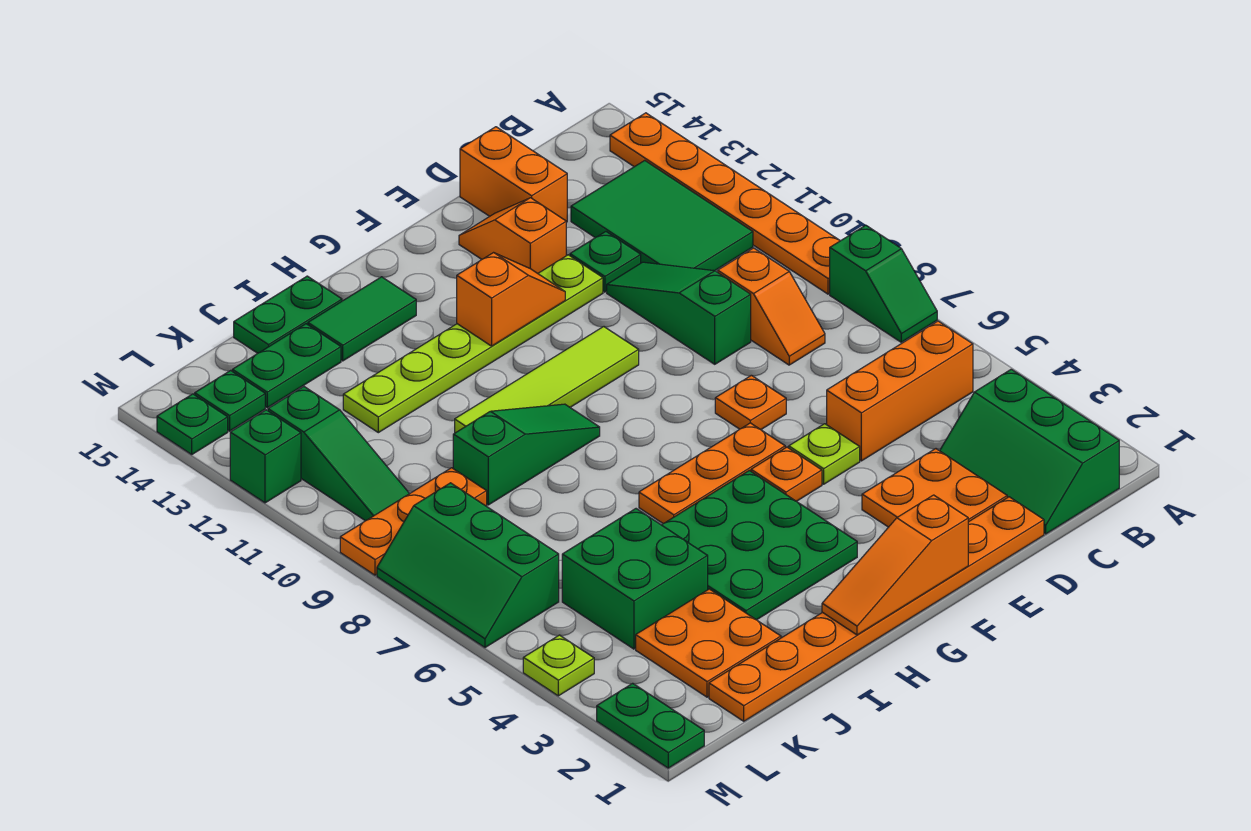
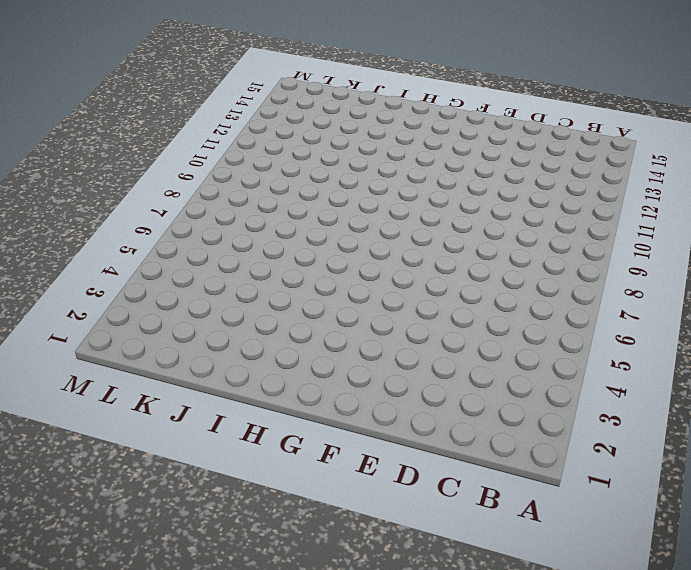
none -> green 1x2 slope [830,225,937,342]
none -> orange 1x6 plate [610,113,840,294]
none -> green 2x3 slope [940,369,1119,534]
none -> orange 1x3 brick [826,321,973,461]

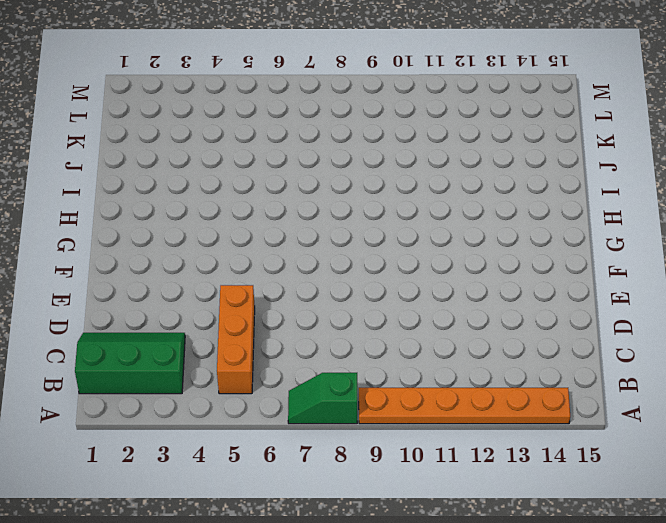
none -> green 2x3 tile [571,160,753,271]
none -> orange 1x2 slope [718,248,825,365]
none -> orange 1x8 plate [709,497,1044,721]
none -> orange 2x2 plate [862,449,1007,527]

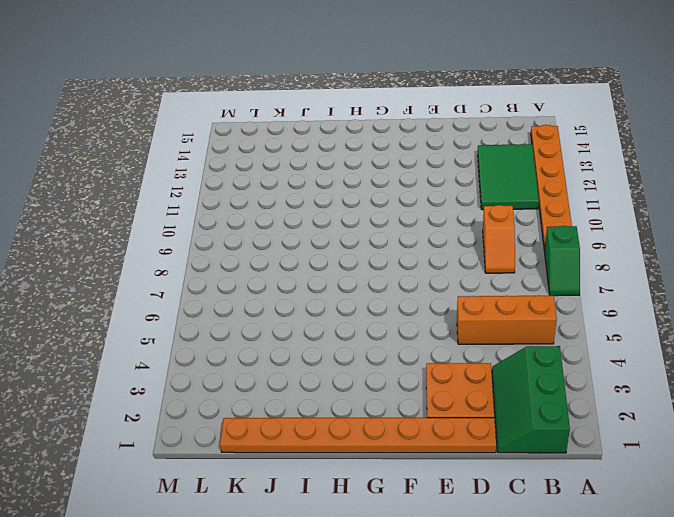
none -> green 1x3 slope [607,262,751,364]
none -> green 1x1 plate [570,232,641,292]
none -> orange 1x2 brick [460,127,567,222]
none -> lime 1x1 plate [789,424,860,484]

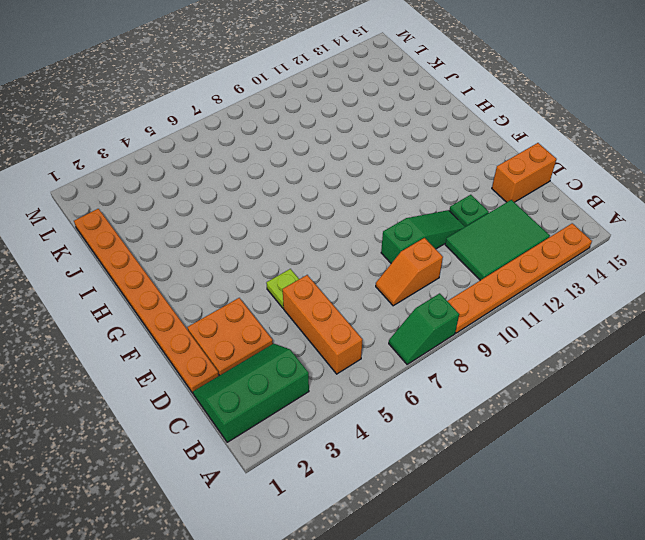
none -> orange 1x1 plate [715,375,786,430]
none -> lime 1x6 plate [343,255,603,433]
none -> orange 1x2 slope [459,198,567,273]
none -> orange 1x1 plate [751,447,822,501]

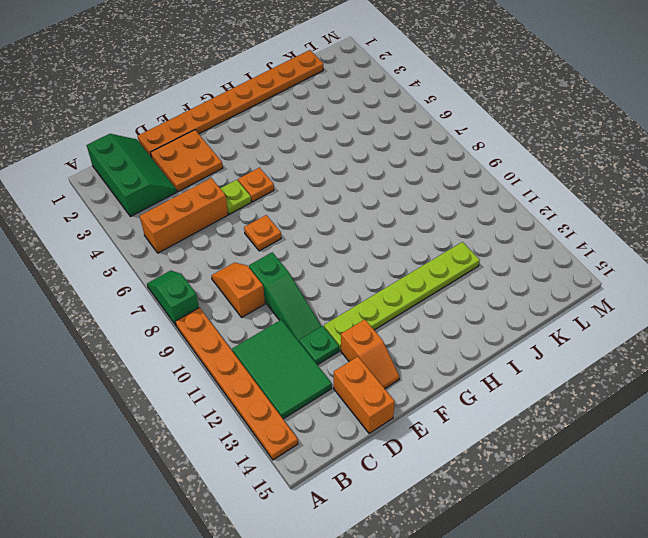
none -> orange 1x3 plate [639,423,785,524]
none -> lime 1x4 tile [455,327,639,433]
none -> green 3x3 plate [662,471,857,620]
none -> green 1x3 slope [453,404,600,505]

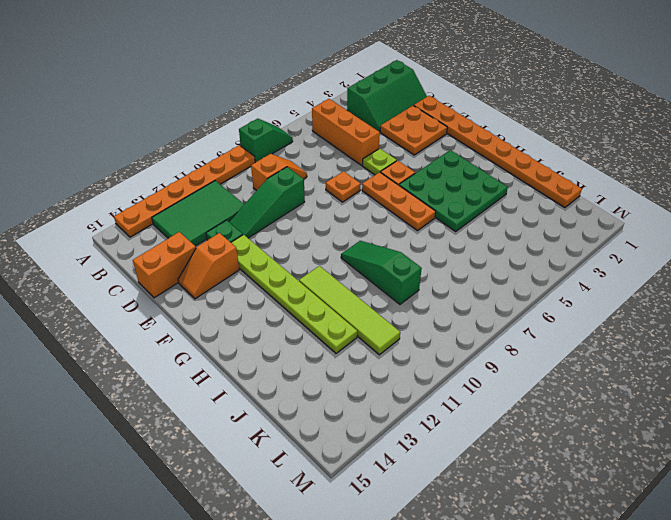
lime 1x4 tile [299,266,400,355] -> lime 1x4 tile moved to [455,327,639,433]
none -> green 1x2 tile [308,277,416,361]
none -> green 1x2 plate [234,276,342,353]
none -> orange 2x2 plate [636,589,781,697]
none -> green 2x2 brick [562,509,708,649]

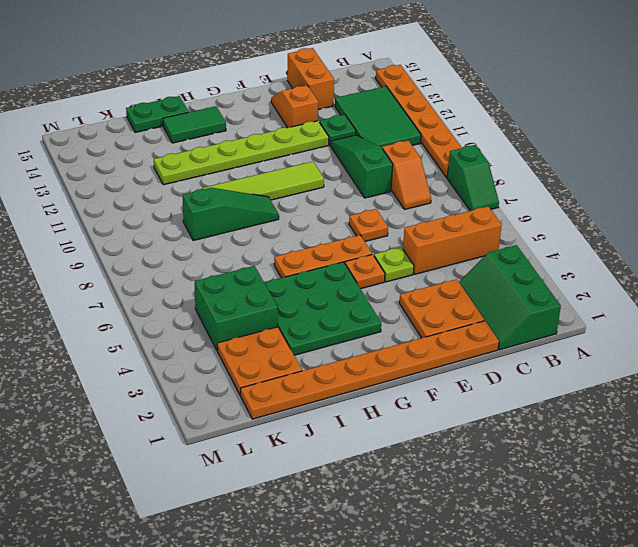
none -> green 1x2 plate [232,324,341,408]
none -> orange 1x3 plate [340,468,487,575]
none -> green 2x3 slope [377,483,559,648]
none -> green 1x3 slope [268,387,409,521]

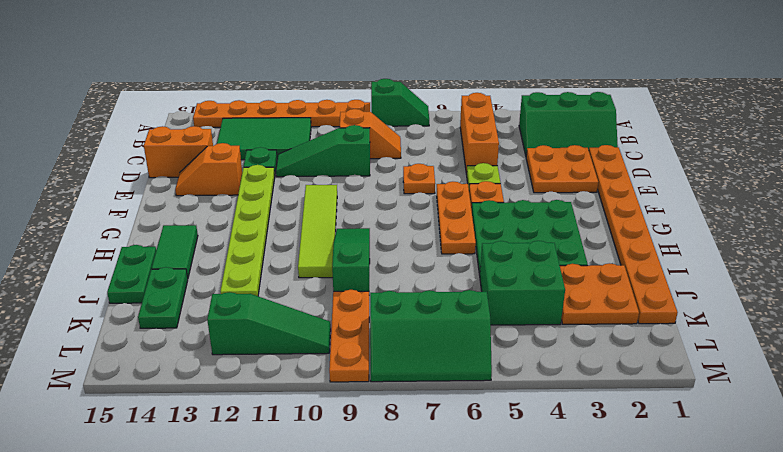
none -> green 1x1 plate [195,371,265,431]
none -> green 1x2 plate [597,683,704,768]
none -> lime 1x1 plate [523,635,594,696]
none -> green 1x1 brick [230,410,301,503]

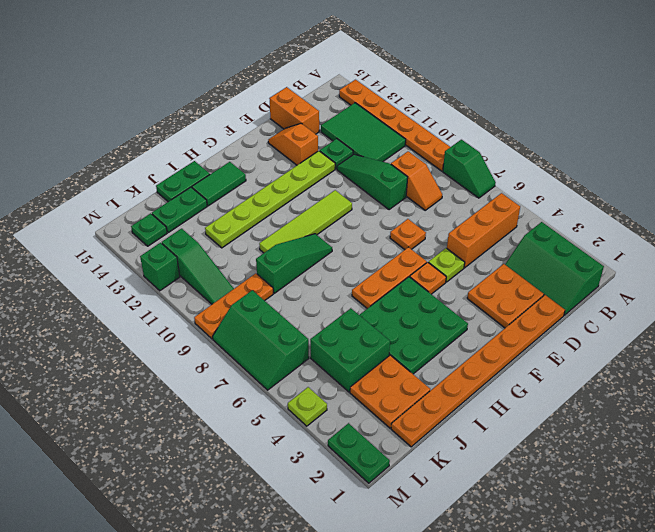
none -> green 1x1 plate [157,394,228,454]
none -> orange 1x3 slope [822,495,968,635]
none -> orange 1x2 slope [457,253,565,346]

